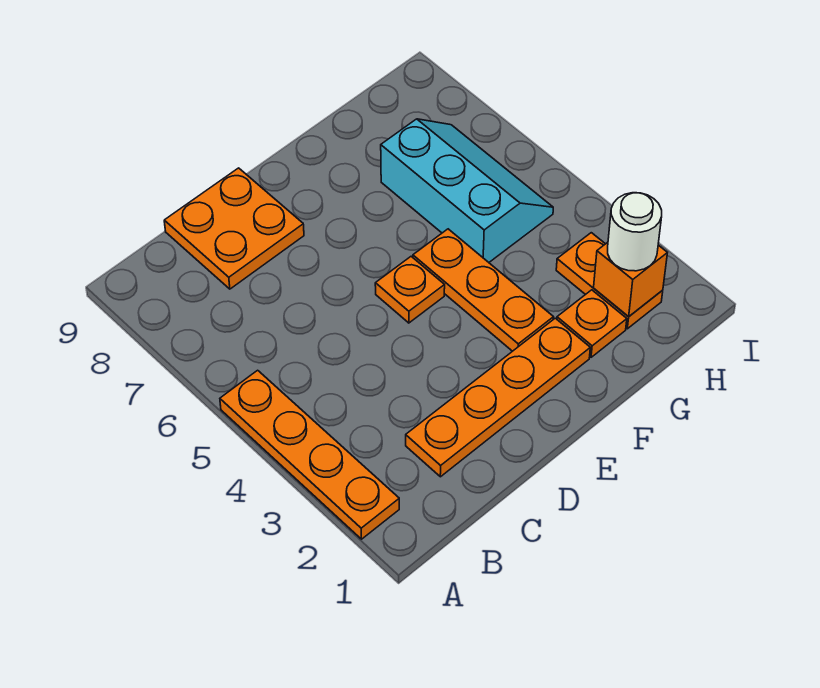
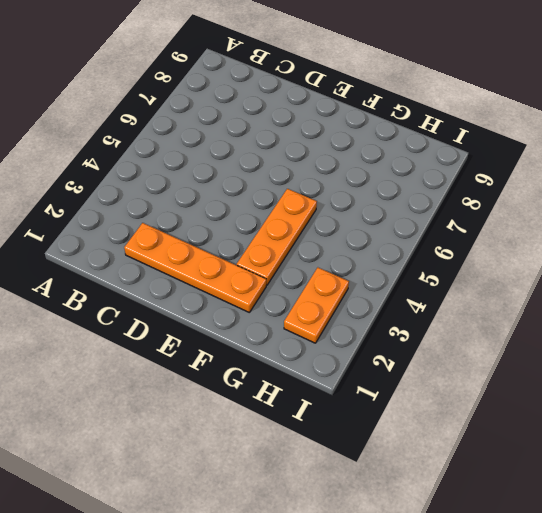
none -> orange 1x4 plate [220,370,399,539]
none -> orange 2x2 plate [164,168,304,289]

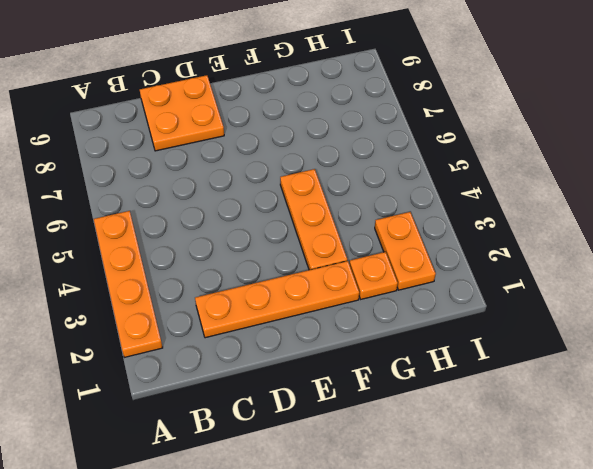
none -> orange 1x1 plate [375,256,445,323]
none -> cyan 2x3 slope [381,119,553,262]

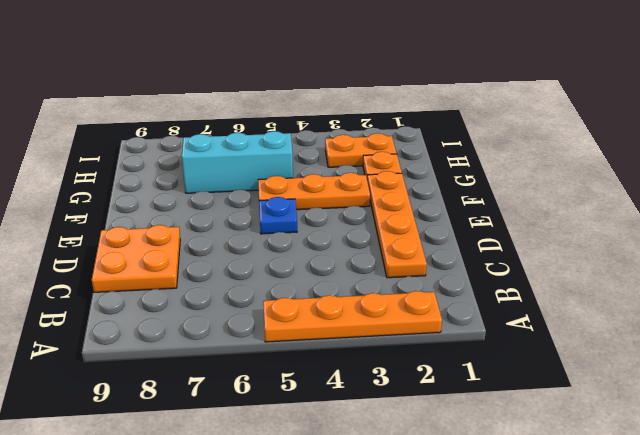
blue 1x1 plate [259,197,297,234] -> orange 1x1 plate [375,256,445,323]
none -> orange 1x1 brick [594,242,667,317]
none -> white 1x1 round brick [608,193,662,271]

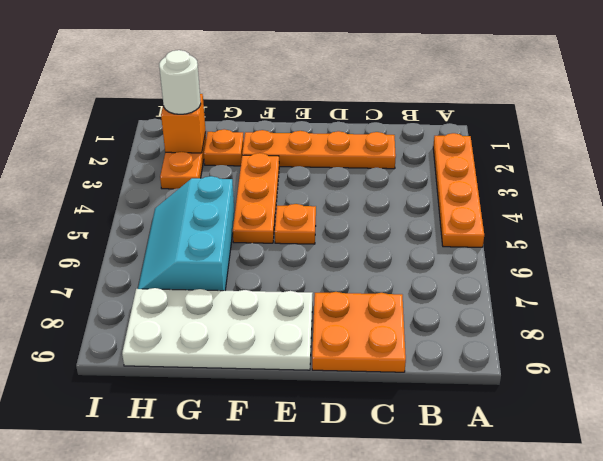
white 2x4 plate [122,288,312,370] -> none

